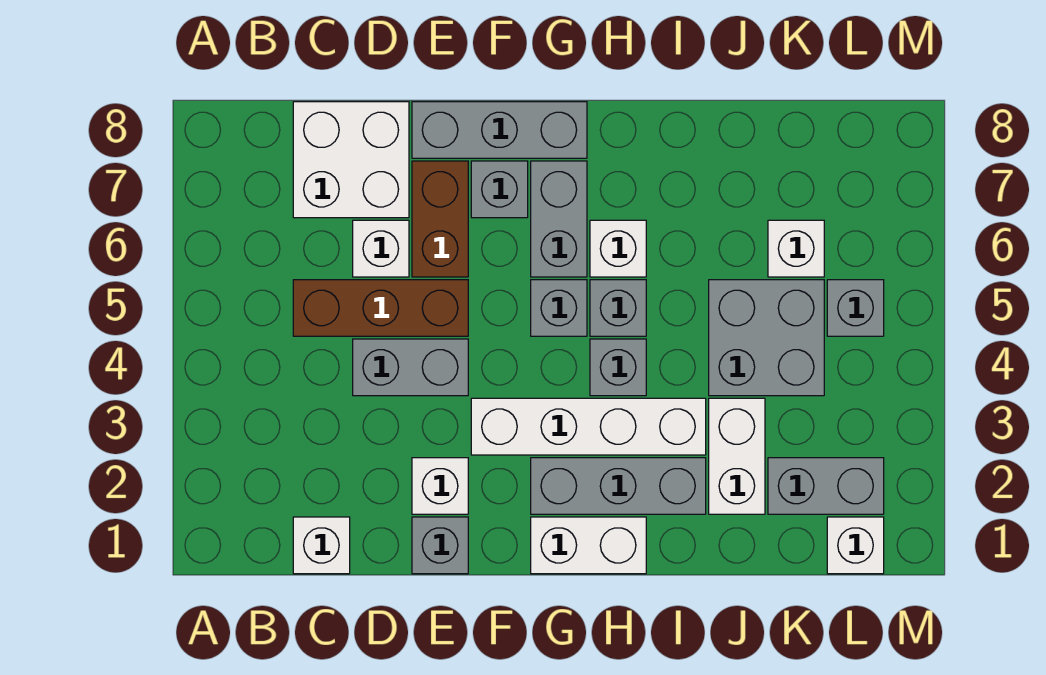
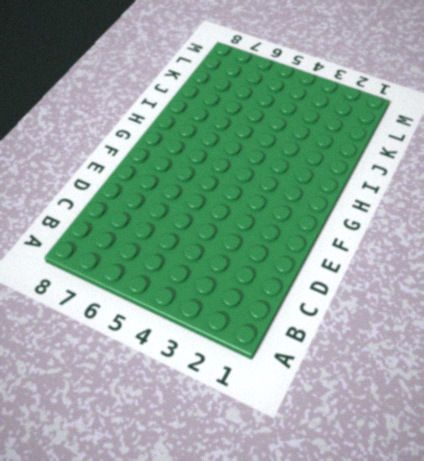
none -> white 1x1 brick [293,517,350,574]
none -> brown 1x3 brick [293,280,468,336]
none -> white 2x2 brick [293,102,409,218]

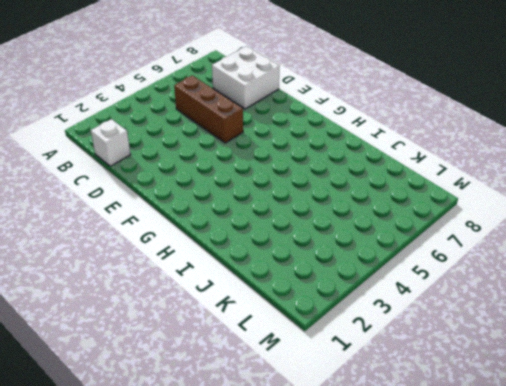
none -> grey 1x2 brick [353,339,468,396]
none -> white 1x1 brick [353,220,409,277]
none -> grey 1x1 brick [412,517,468,574]

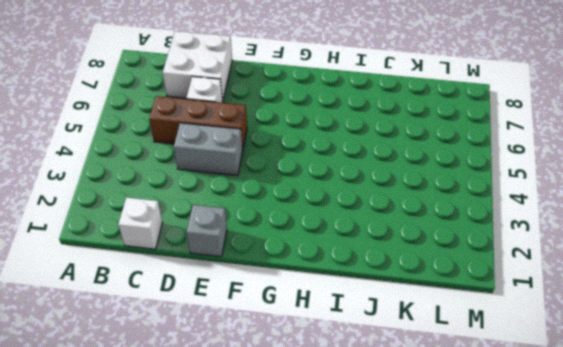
none -> white 1x1 brick [412,458,468,514]
none -> brown 1x2 brick [412,161,468,277]
none -> grey 1x3 brick [412,102,587,158]

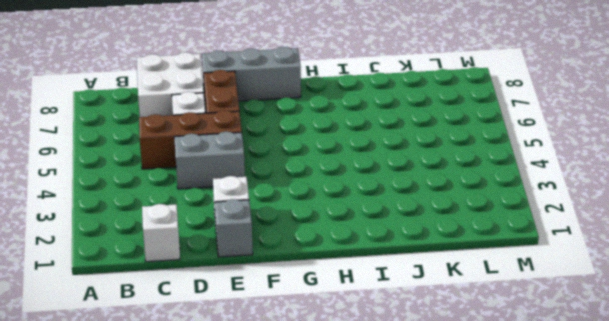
none -> white 1x4 brick [471,398,706,455]
none -> grey 1x1 brick [471,161,528,218]
none -> white 1x2 brick [531,517,646,574]

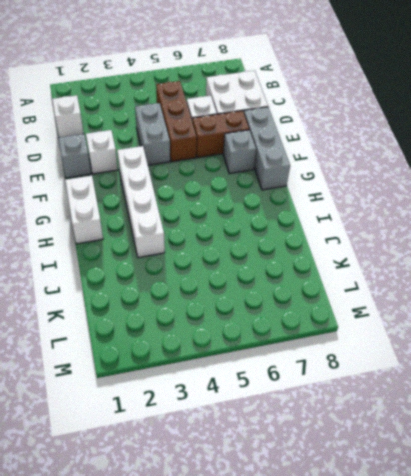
none -> grey 1x3 brick [531,458,706,514]
none -> grey 1x1 brick [531,280,587,336]
none -> grey 1x2 brick [531,161,587,277]

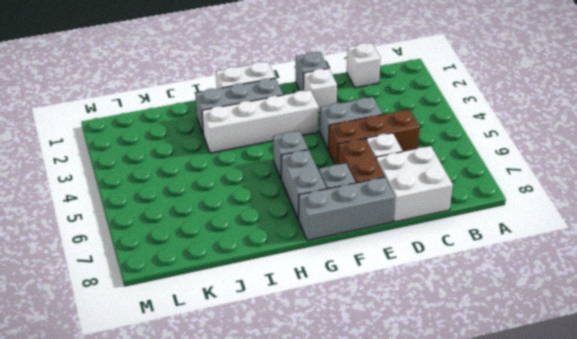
none -> grey 1x1 brick [590,339,646,396]
none -> grey 1x1 brick [590,280,646,336]
none -> white 1x1 brick [590,220,646,277]

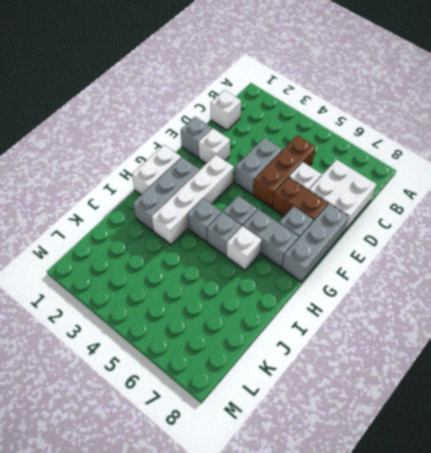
none -> white 1x2 brick [709,398,765,514]
none -> grey 2x2 brick [709,280,824,396]
none -> grey 1x2 brick [768,458,884,514]

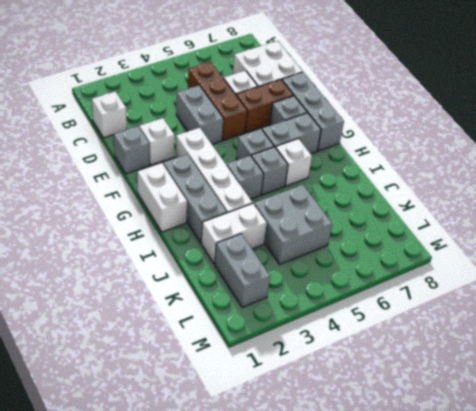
none -> white 1x1 brick [768,220,824,277]
none -> white 1x1 brick [827,517,884,574]
none -> grey 1x1 brick [827,280,884,336]

